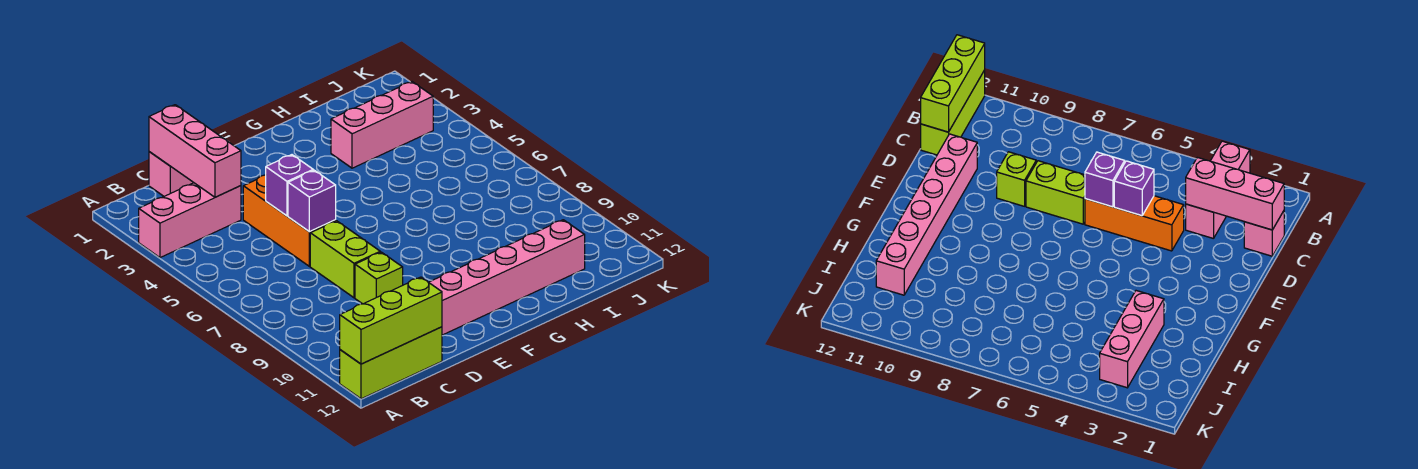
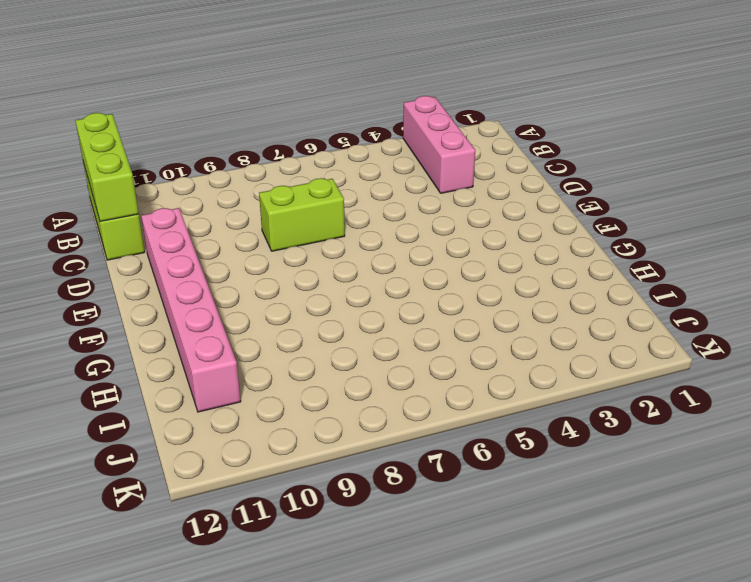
none -> pink 1x1 brick [149,152,194,196]
none -> orange 1x3 brick [243,175,336,266]
none -> lime 1x1 brick [355,252,403,304]

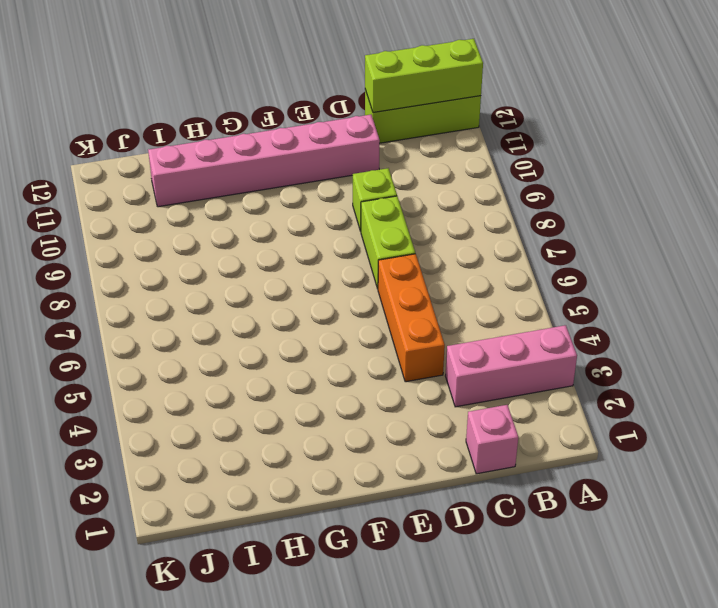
none -> pink 1x3 brick [331,82,433,168]
none -> pink 1x3 brick [149,105,241,197]
none -> purple 1x1 brick [266,155,313,216]

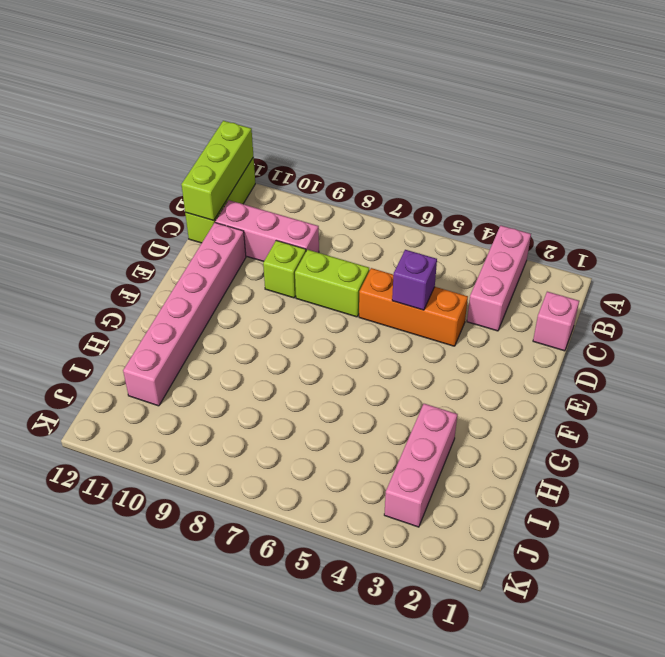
pink 1x3 brick [215,200,319,261] -> pink 1x3 brick moved to [149,105,241,197]
none -> purple 1x1 brick [288,170,336,232]

